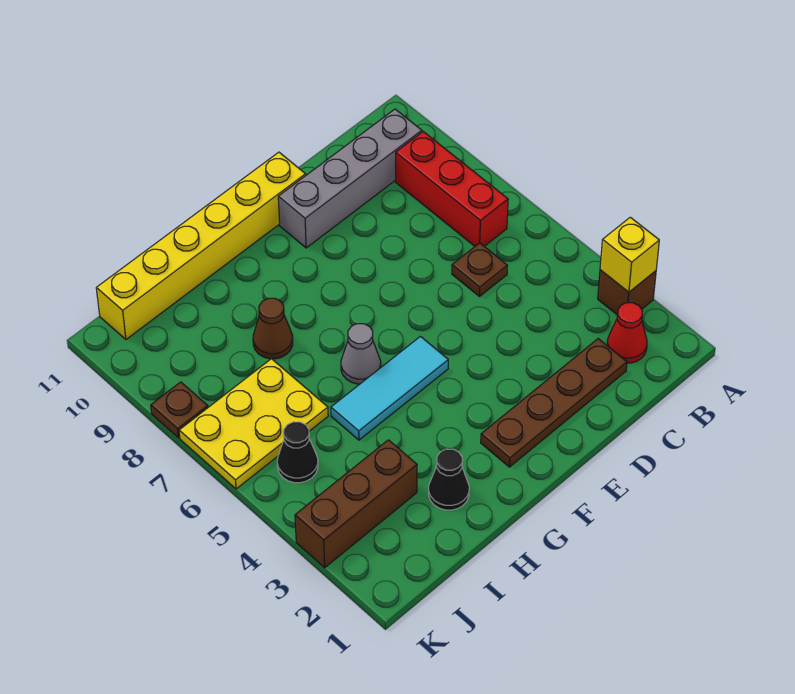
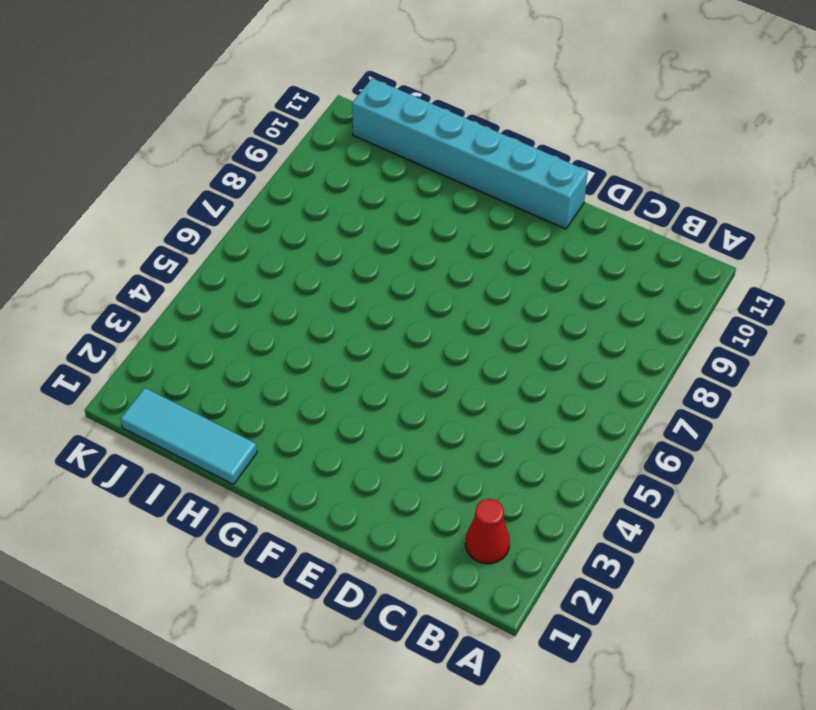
cyan 1x6 brick [352,78,588,229] -> yellow 1x6 brick [96,152,306,339]
cyan 1x3 tile [121,388,257,485] -> cyan 1x3 tile moved to [331,337,448,440]
none -> brown 1x1 brick [598,270,656,314]
none -> red 1x3 brick [396,132,508,246]
none -> grey 1x4 brick [278,109,422,248]

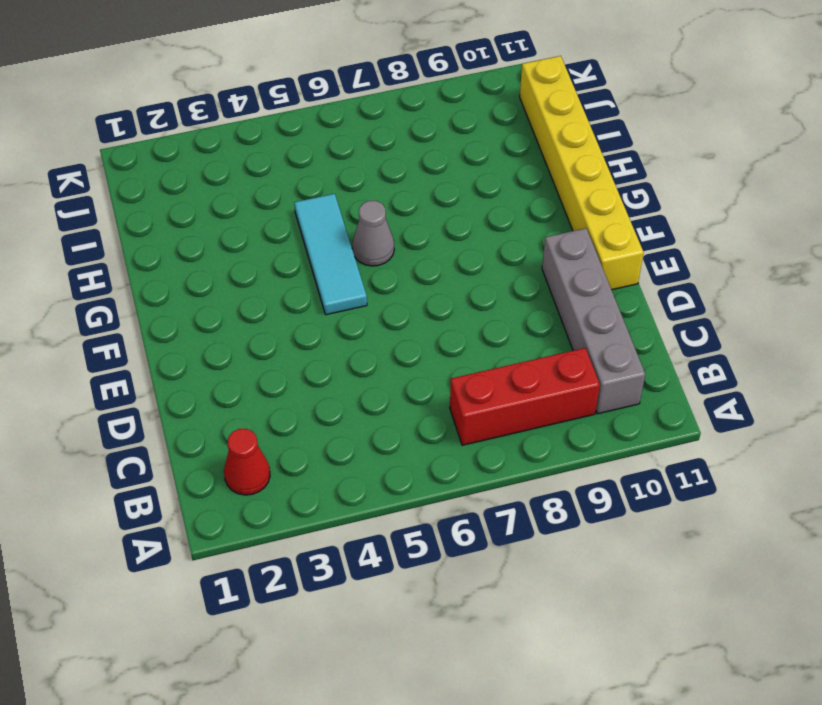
none -> brown 1x1 brick [598,270,656,314]
none -> brown 1x4 plate [481,339,627,467]
none -> brown 1x1 plate [452,243,507,296]

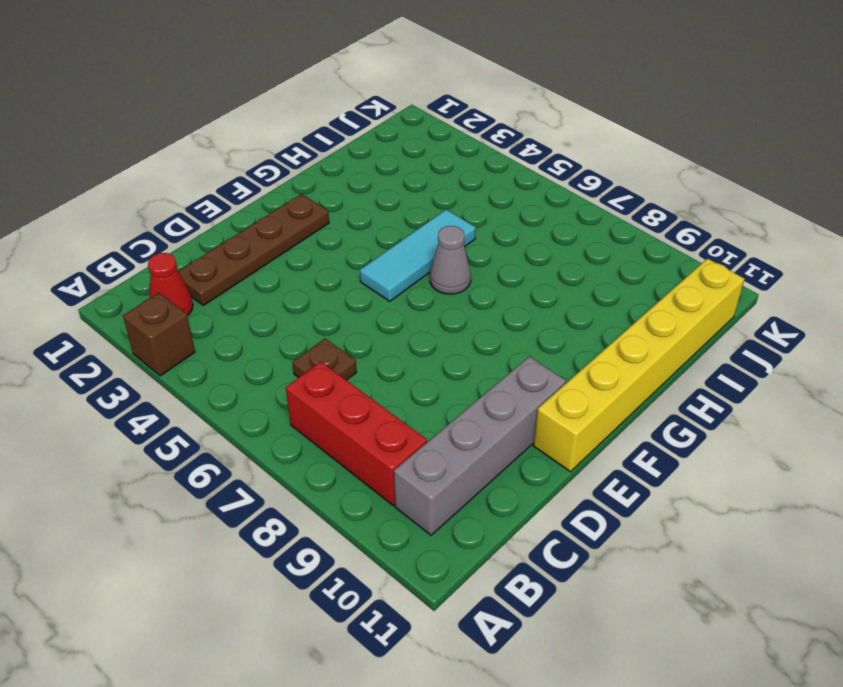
none -> black 1x1 cone [429,449,469,510]
none -> brown 1x1 cone [253,298,293,359]
none -> brown 1x3 brick [295,440,417,568]

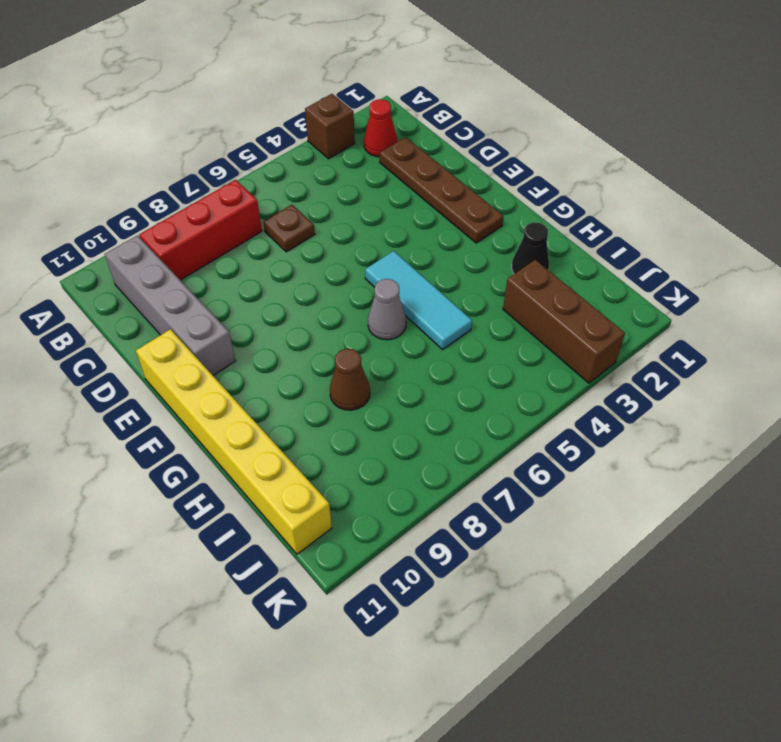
none -> yellow 2x3 plate [179,359,328,489]
none -> black 1x1 cone [277,422,318,483]
none -> brown 1x1 plate [151,382,208,438]

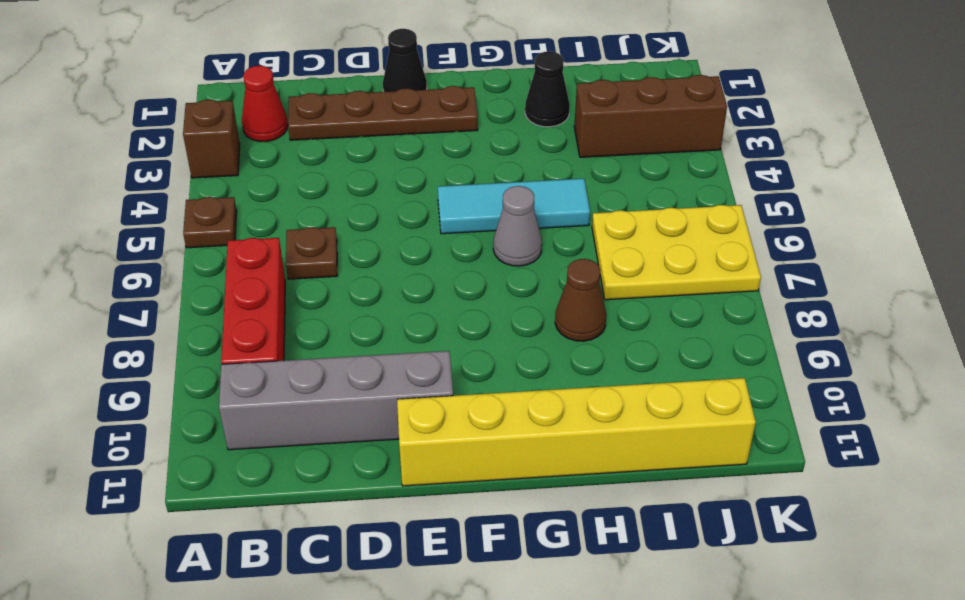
brown 1x1 plate [183,197,237,248] -> brown 1x1 plate moved to [151,382,208,438]
black 1x1 cone [383,29,427,92] -> black 1x1 cone moved to [277,422,318,483]
none -> yellow 1x1 brick [600,217,659,292]

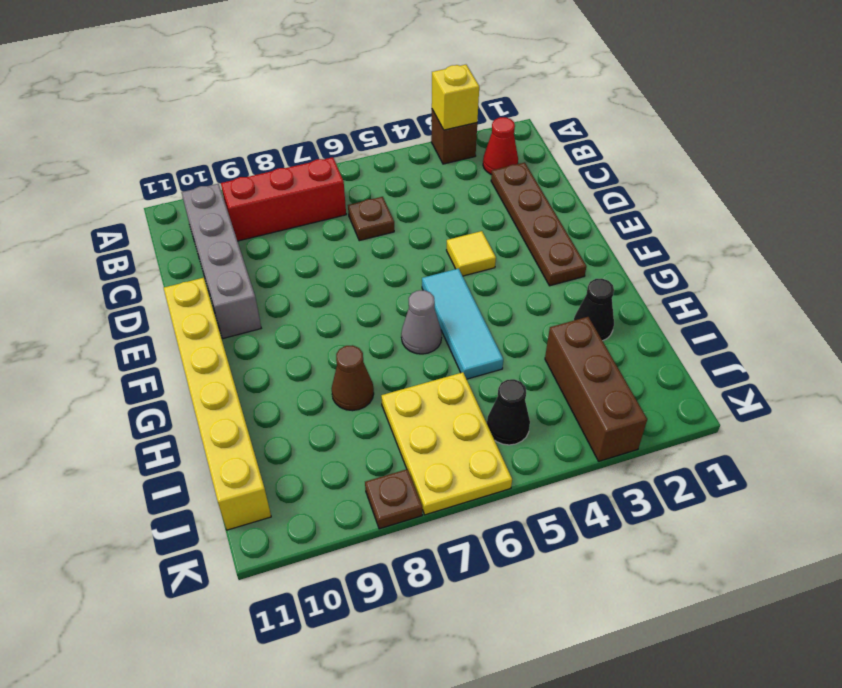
yellow 1x1 tile [447,231,496,276] -> none

